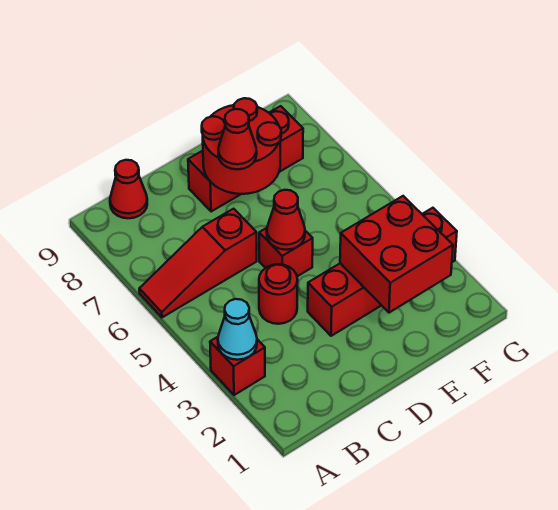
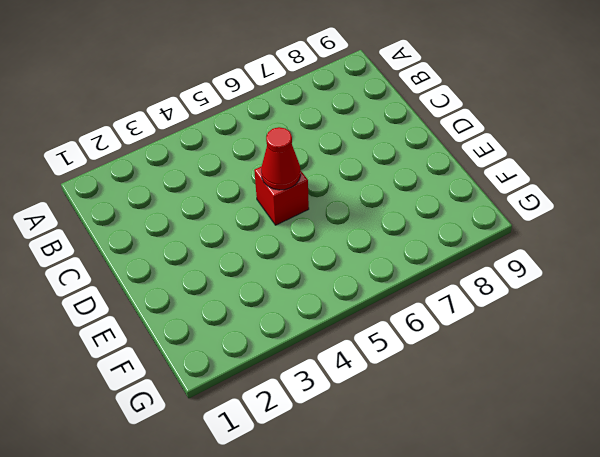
none -> red 1x1 brick [210,337,265,395]
none -> red 1x3 slope [139,209,257,317]
none -> red 1x1 cone [110,160,147,218]

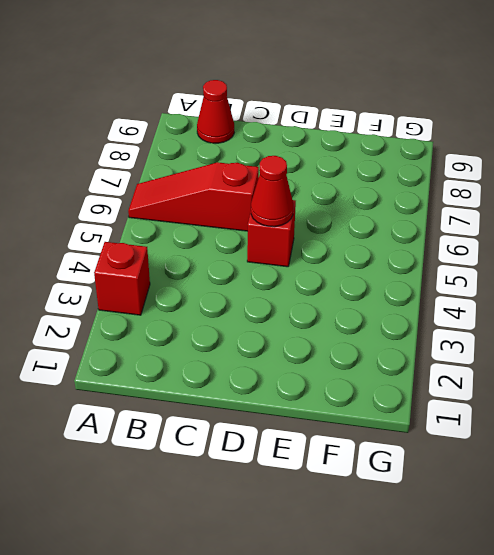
none -> red 1x1 round brick [259,264,298,324]
none -> red 1x4 brick [308,208,457,336]
none -> red 1x3 brick [188,106,303,212]

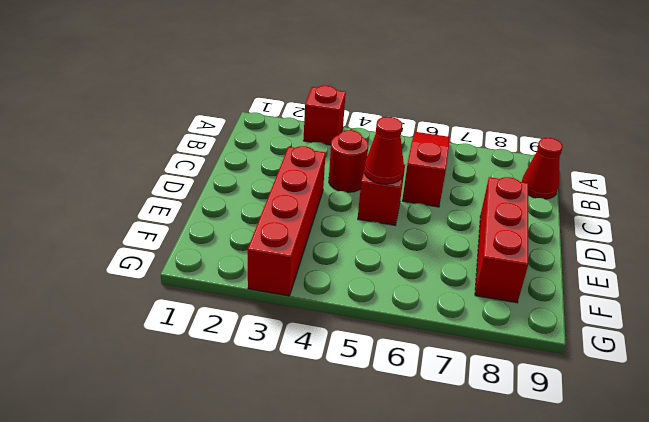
none -> cyan 1x1 cone [218,299,257,360]
none -> red 2x2 round brick [202,98,281,194]
none -> red 2x2 brick [340,196,453,313]

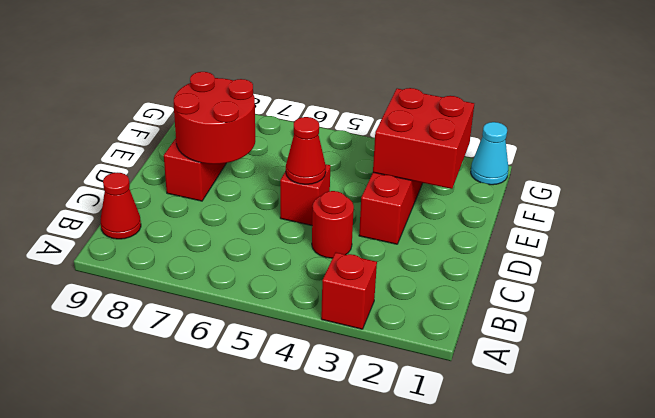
cyan 1x1 cone [471,122,508,185] -> cyan 1x1 cone moved to [218,299,257,360]
none -> red 1x3 slope [139,209,257,317]
none -> red 1x1 cone [218,109,257,169]

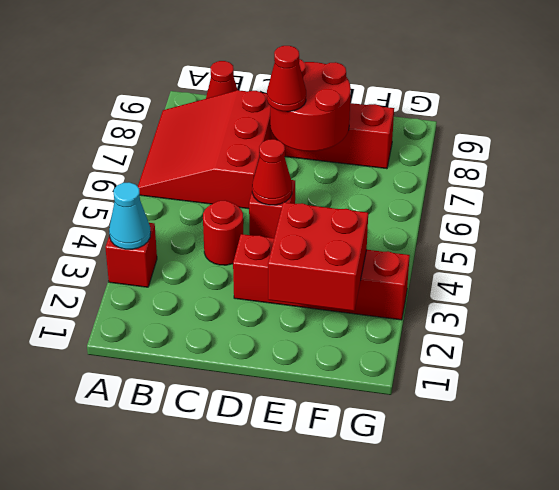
red 3x3 slope [138,90,271,209] -> red 1x3 slope [139,209,257,317]

